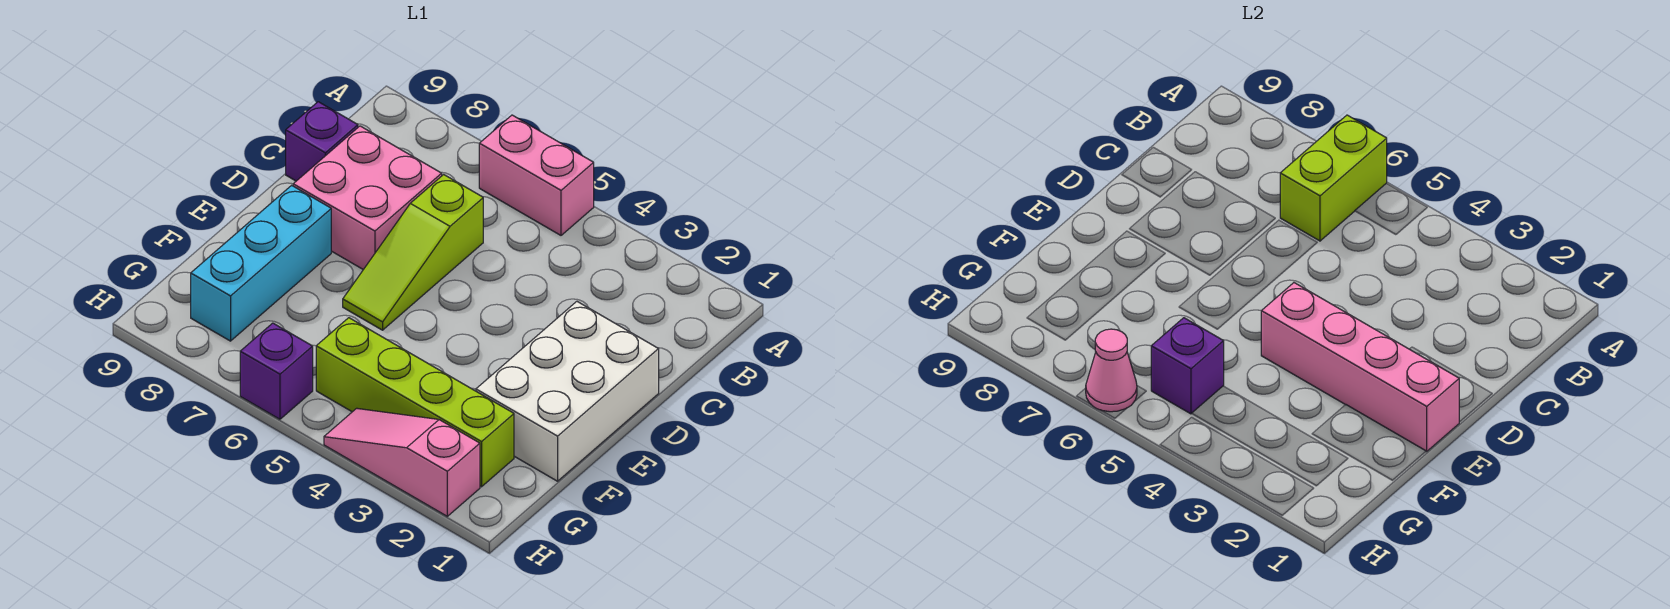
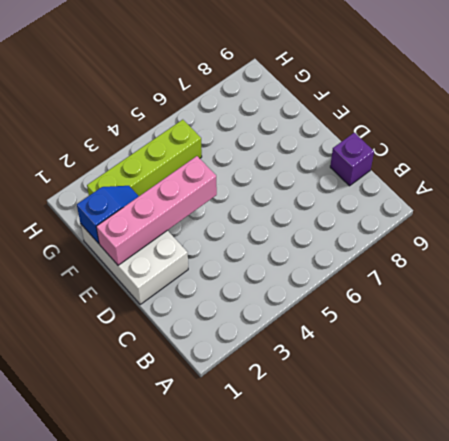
blue 1x2 slope [77,186,139,244] -> none
none -> pink 1x2 brick [479,115,594,235]
none -> lime 1x3 slope [343,174,483,330]
none -> pink 2x2 brick [293,126,442,270]

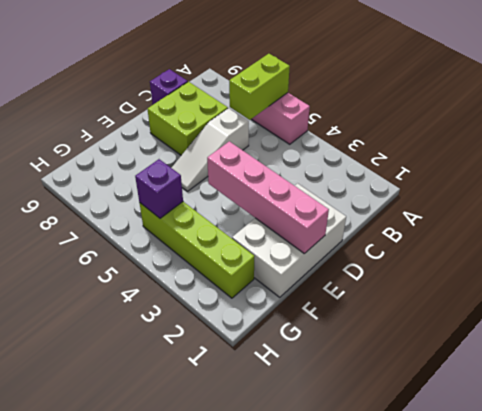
white 1x3 slope [172,108,249,191] -> lime 1x3 slope [343,174,483,330]
lime 2x2 brick [148,82,228,155] -> pink 2x2 brick [293,126,442,270]
none -> cyan 1x3 brick [191,185,331,341]
none -> pink 1x3 slope [324,408,480,516]
none -> purple 1x1 brick [240,323,313,419]

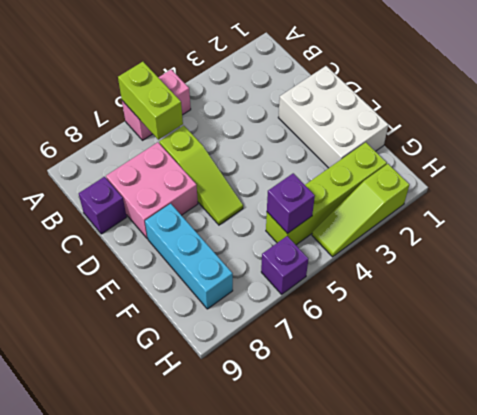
lime 1x3 slope [312,164,409,257] -> pink 1x3 slope [324,408,480,516]
none -> pink 1x4 brick [1261,283,1459,451]
none -> pink 1x1 cone [1086,329,1137,412]

